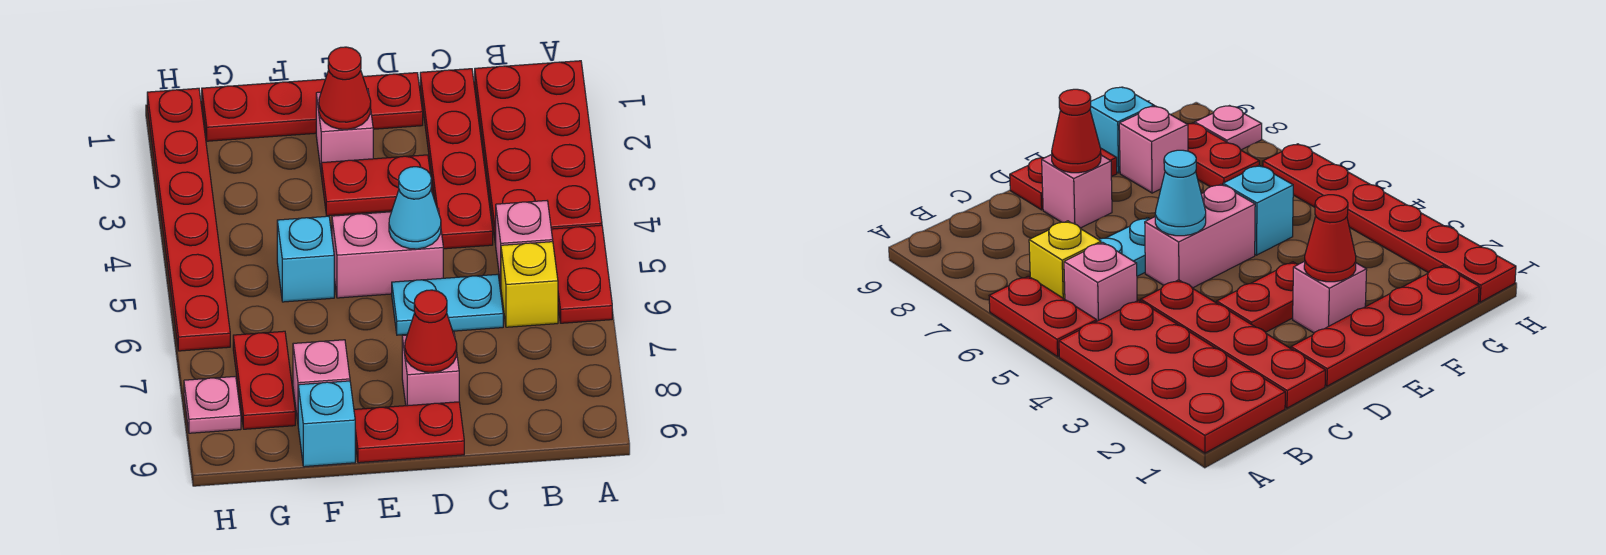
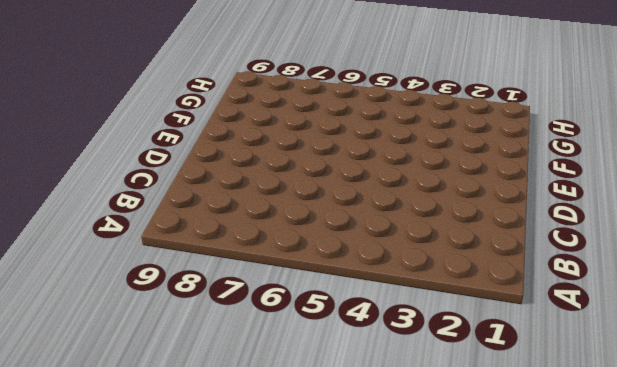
none -> red 2x4 plate [475,61,602,245]
none -> red 1x2 plate [551,225,612,323]
none -> pink 1x1 brick [496,201,553,284]

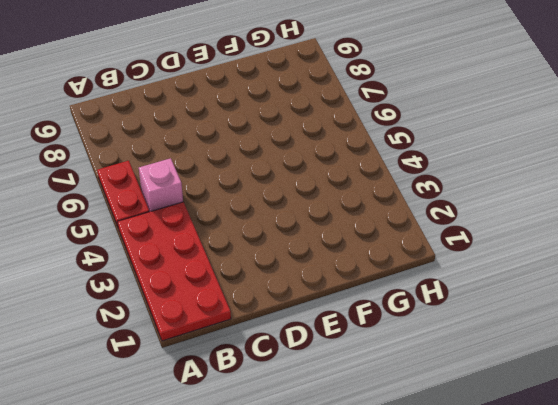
none -> yellow 1x1 brick [501,242,558,327]
none -> red 1x4 plate [420,69,493,249]
none -> cyan 1x2 plate [392,274,503,335]

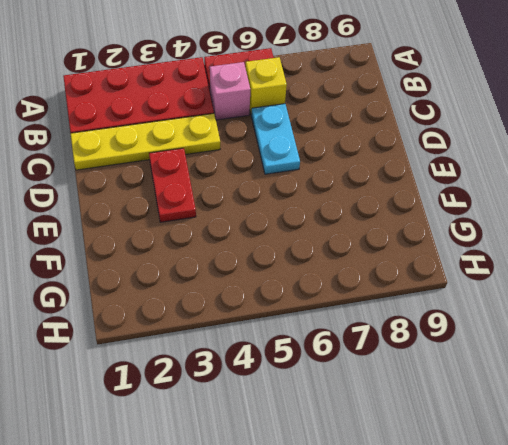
yellow 1x4 plate [71,113,220,170] -> red 1x4 plate [420,69,493,249]
none -> red 1x4 plate [202,73,423,141]
none -> pink 1x2 brick [332,208,443,298]
none -> pink 1x1 brick [402,332,459,406]

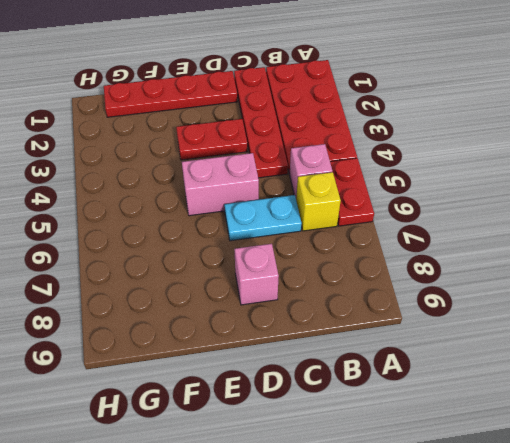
none -> red 1x2 plate [354,402,464,463]
none -> pink 1x1 brick [316,89,373,169]
none -> cyan 1x1 brick [277,216,334,302]

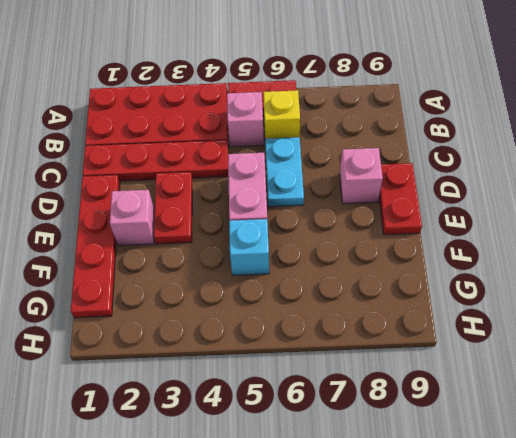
none -> pink 1x1 brick [293,340,350,421]
none -> cyan 1x1 brick [298,381,355,467]
none -> red 1x2 plate [233,331,295,429]

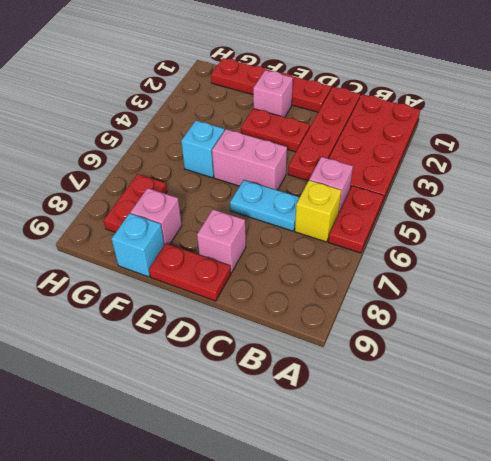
none -> red 1x6 plate [147,88,230,351]
none -> pink 1x1 plate [184,376,241,433]
none -> cyan 1x1 cone [389,167,441,249]

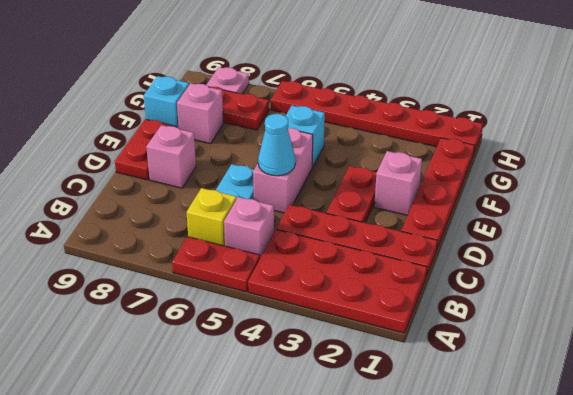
none -> red 1x1 cone [405,290,457,372]
none -> red 1x1 cone [319,47,371,129]

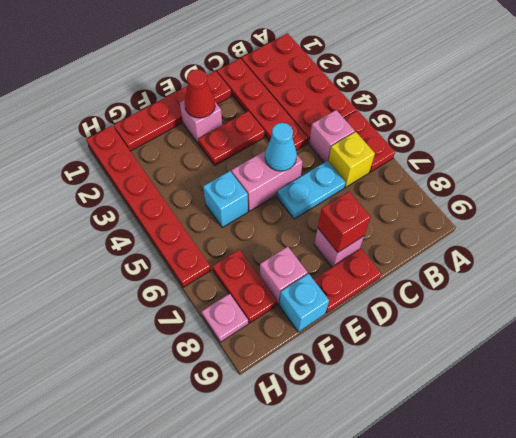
red 1x1 brick [318,192,371,252] -> red 1x1 cone [405,290,457,372]

